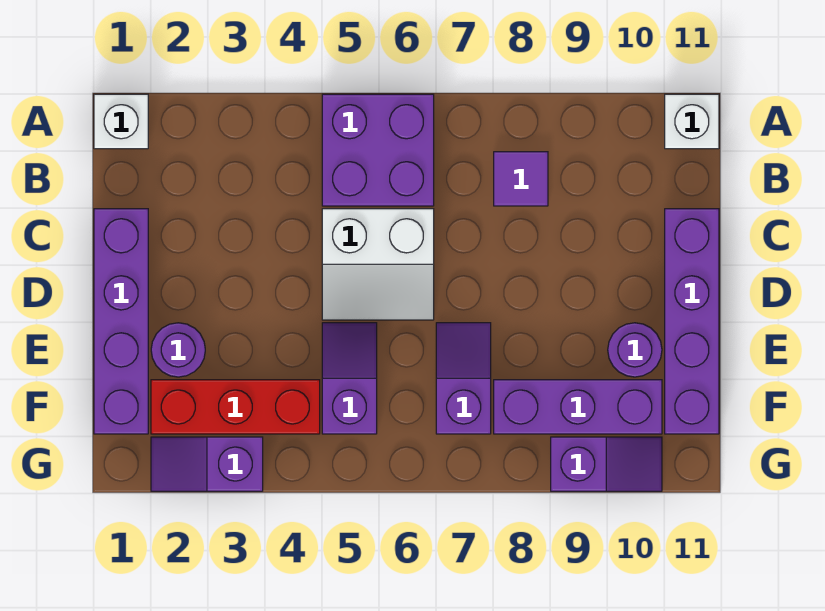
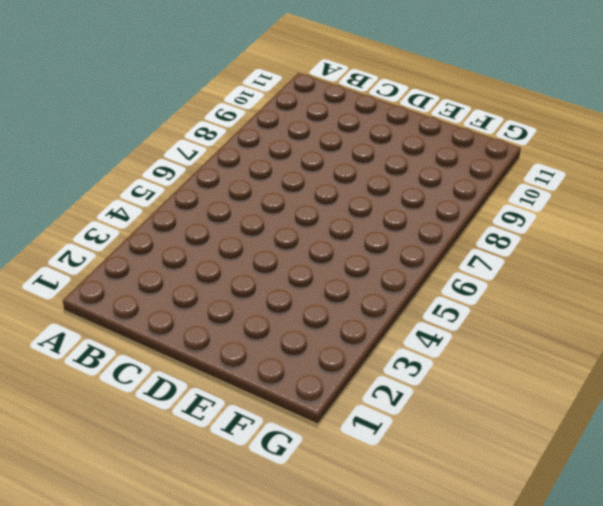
none -> white 1x1 brick [94,94,148,149]
none -> purple 2x2 brick [322,94,434,206]
none -> white 1x1 brick [665,94,719,149]

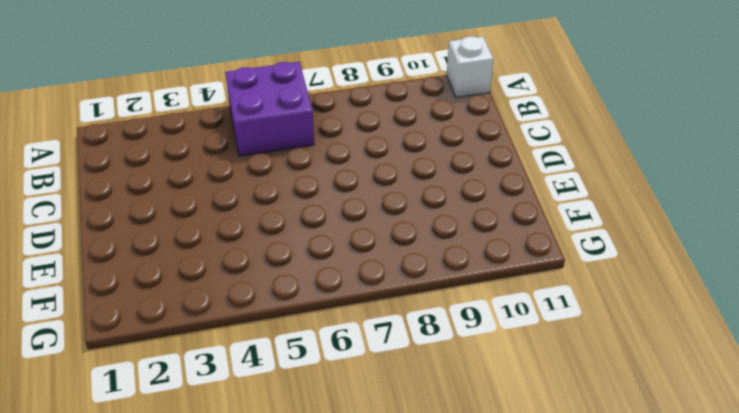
none -> white 1x1 brick [94,94,148,149]
none -> purple 1x1 tile [494,152,548,206]
none -> purple 1x4 brick [94,209,148,434]

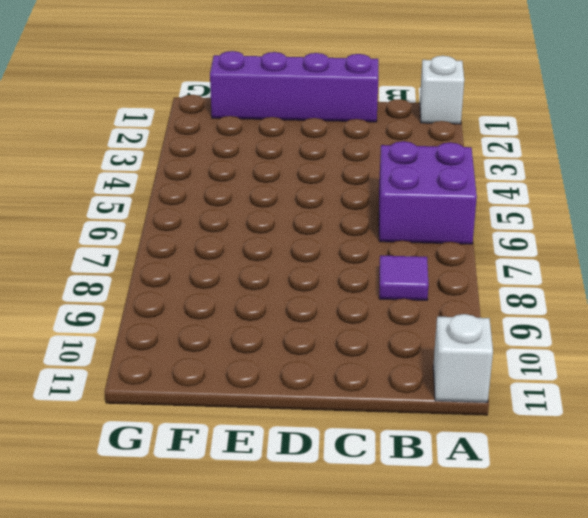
none -> white 2x2 slope [322,209,434,320]
none -> purple 1x4 brick [665,209,719,434]
none -> purple 1x1 round brick [151,323,205,377]

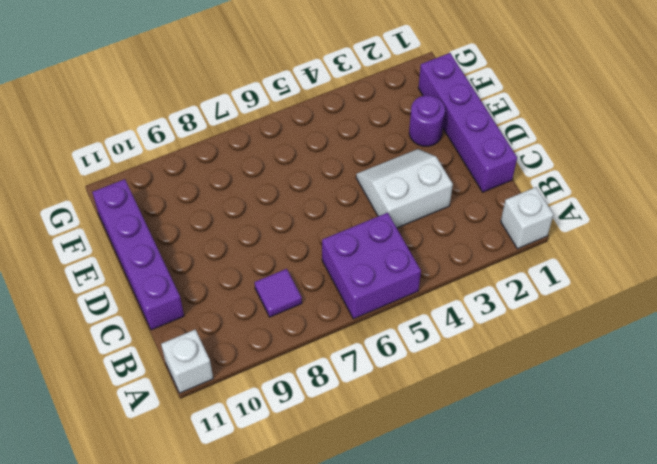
white 2x2 slope [356,149,453,228] -> white 2x2 slope moved to [322,209,434,320]
none -> purple 1x2 slope [322,323,377,434]
none -> purple 1x2 slope [436,323,491,434]
none -> purple 1x1 round brick [608,323,662,377]

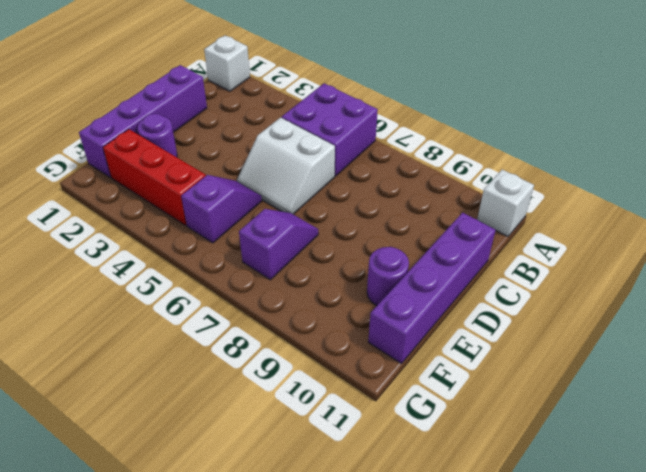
none -> purple 1x1 tile [494,152,548,206]
none -> purple 1x3 brick [494,380,662,434]
none -> purple 1x2 slope [151,437,263,491]

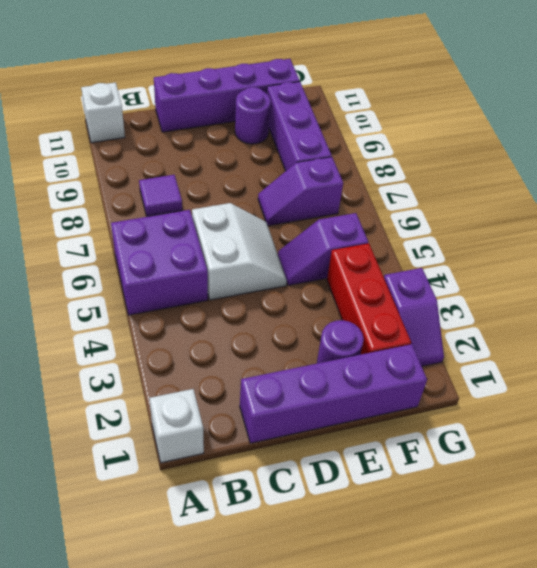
none -> purple 1x2 slope [551,437,662,491]

